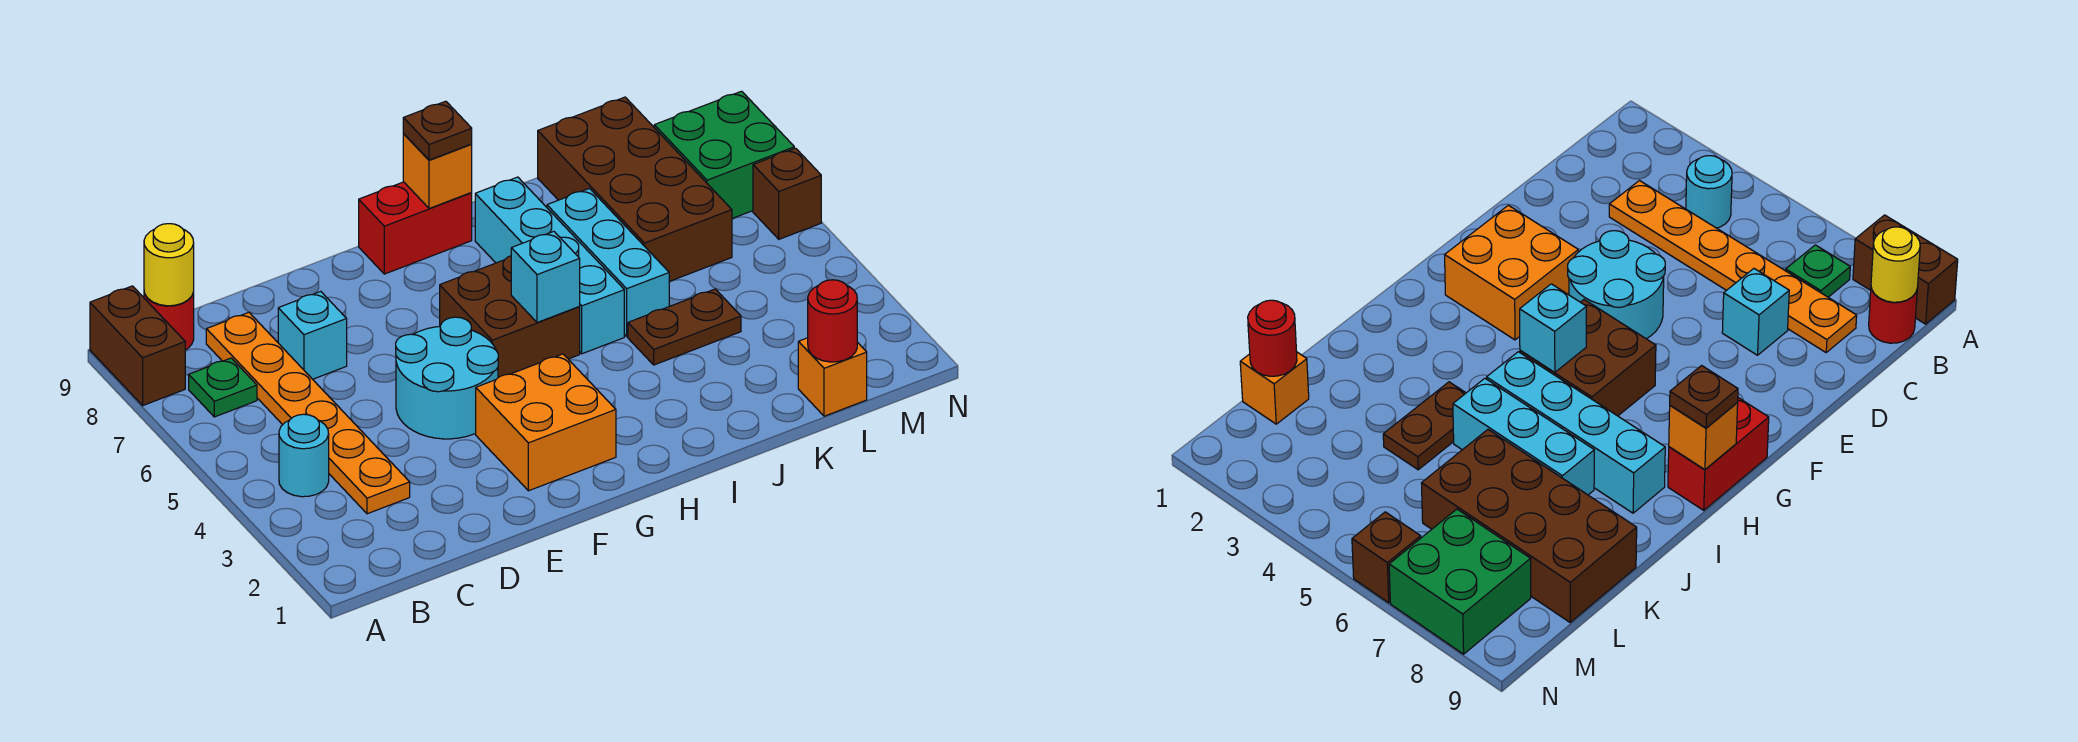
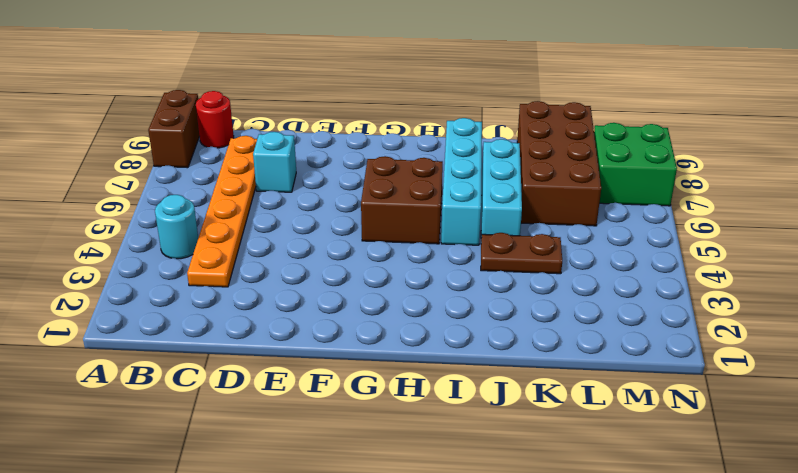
none -> green 1x1 plate [189,358,257,417]
none -> cyan 2x2 round brick [396,317,498,439]
none -> orange 2x2 brick [476,354,616,491]

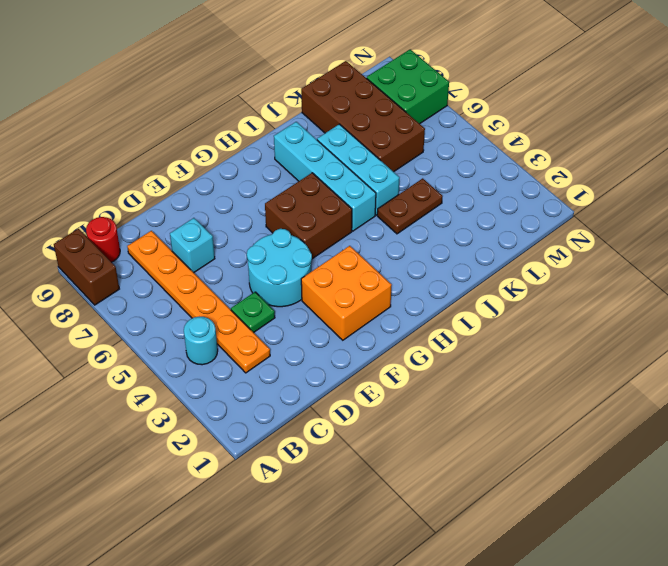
green 1x1 plate [231,292,275,333] -> green 1x1 plate moved to [189,358,257,417]
none -> red 1x2 brick [359,182,472,274]
none -> orange 1x1 brick [798,338,867,416]
none -> brown 1x1 brick [753,148,821,239]

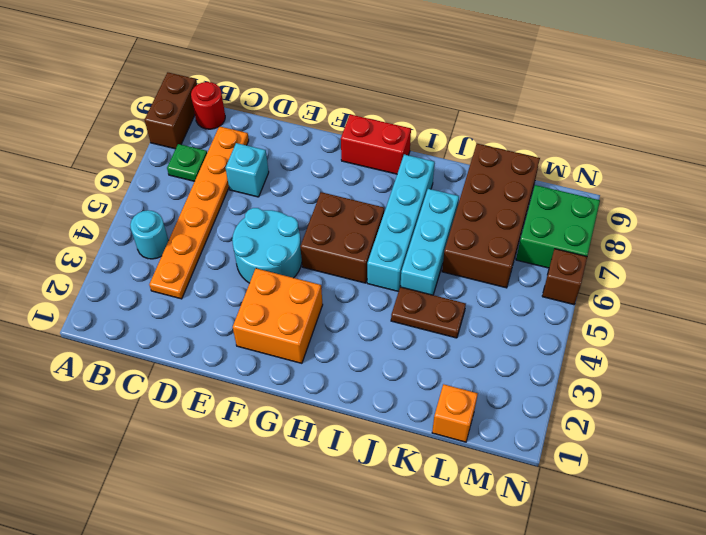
none -> yellow 1x1 round brick [144,224,194,306]
none -> cyan 1x1 brick [511,231,580,322]
none -> orange 1x1 brick [403,134,472,209]

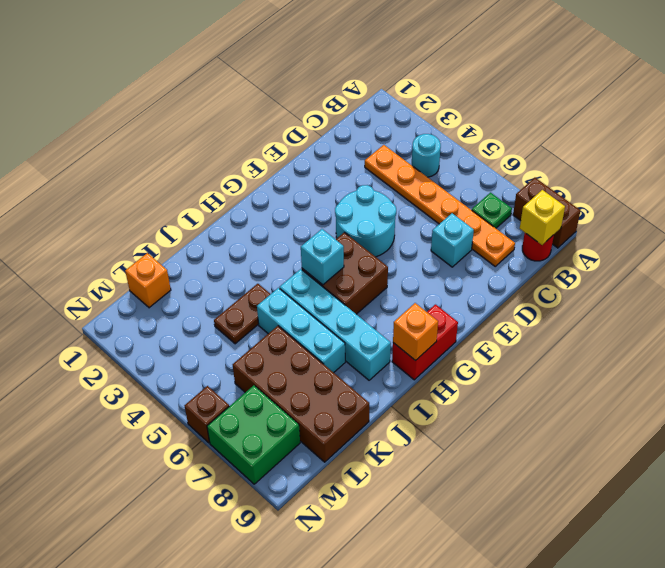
yellow 1x1 brick [520,190,565,245] -> yellow 1x1 round brick [144,224,194,306]
none -> orange 2x2 brick [476,354,616,491]
none -> red 1x1 round brick [808,280,857,362]
none -> brown 1x1 plate [403,101,472,160]

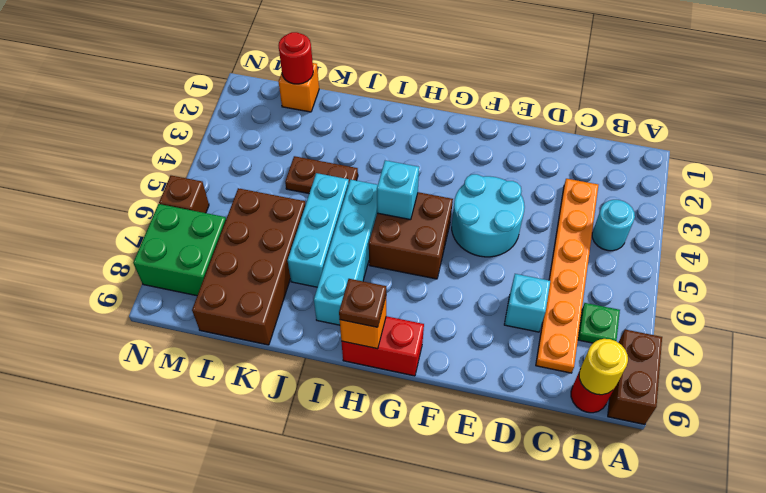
none -> orange 2x2 brick [476,354,616,491]

